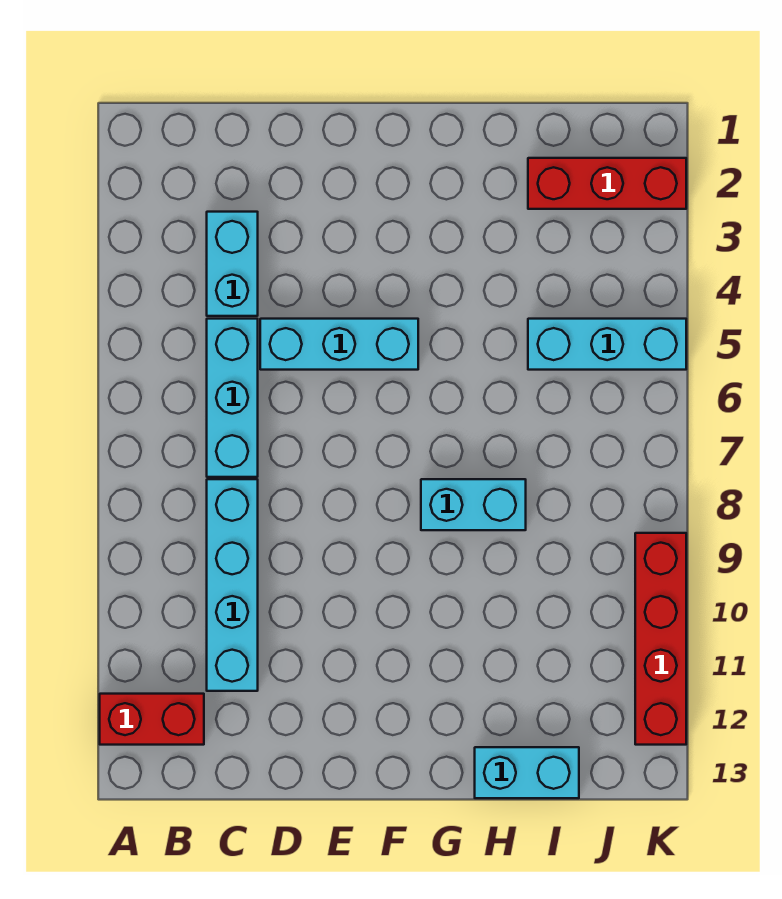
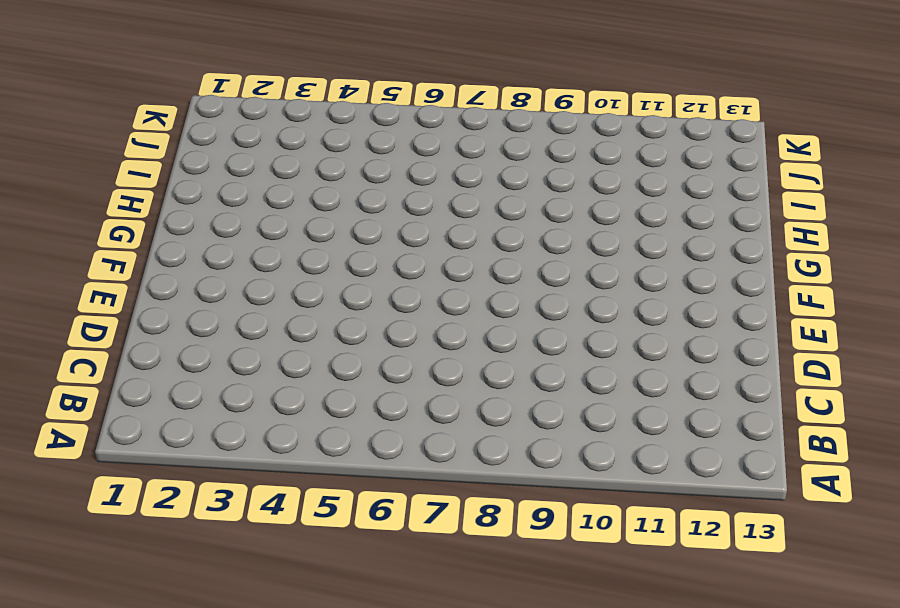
none -> red 1x2 brick [100,694,204,745]
none -> cyan 1x2 brick [207,212,258,316]

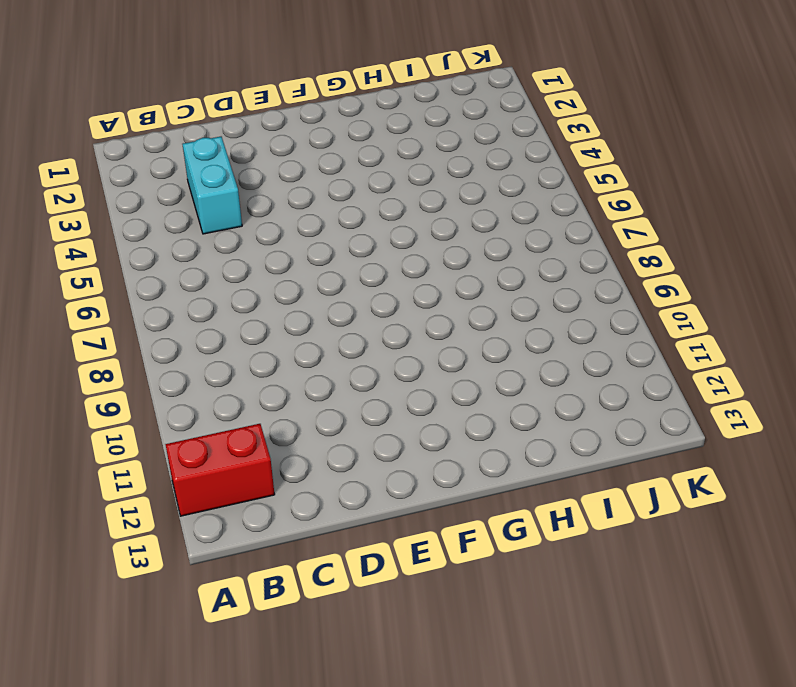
none -> cyan 1x3 brick [207,319,258,477]
none -> cyan 1x4 brick [207,479,258,691]

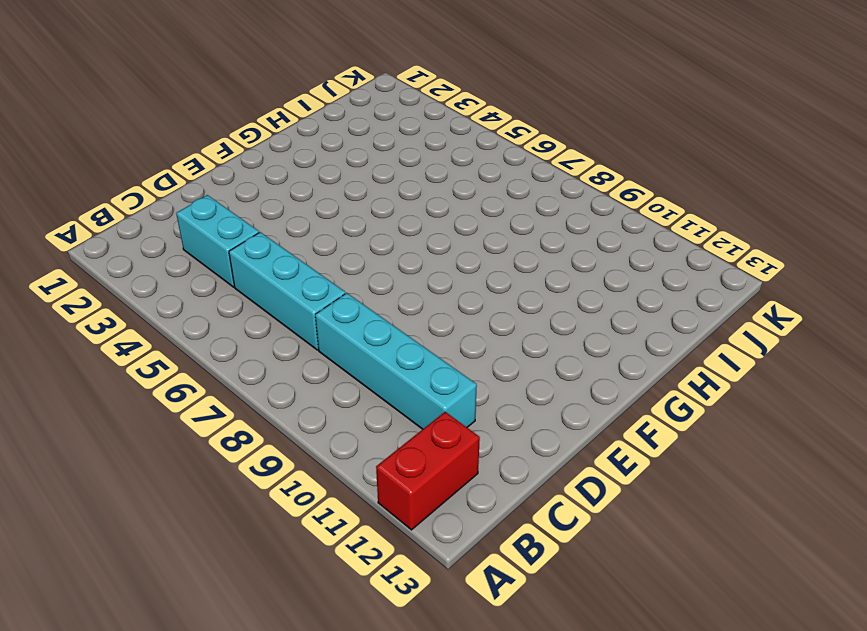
none -> cyan 1x3 brick [260,319,418,370]
none -> cyan 1x2 brick [421,479,526,530]

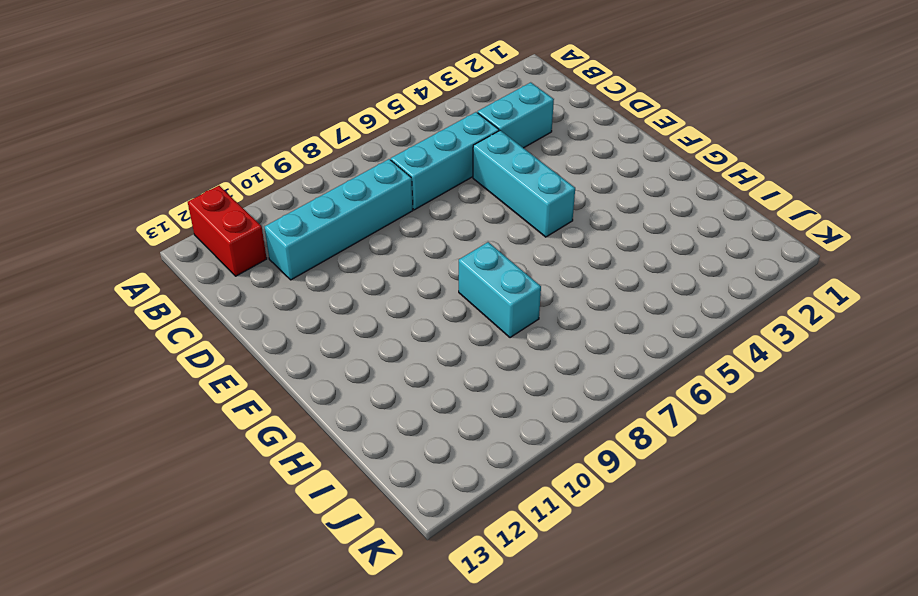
none -> cyan 1x2 brick [475,747,579,798]
none -> red 1x3 brick [528,158,686,209]

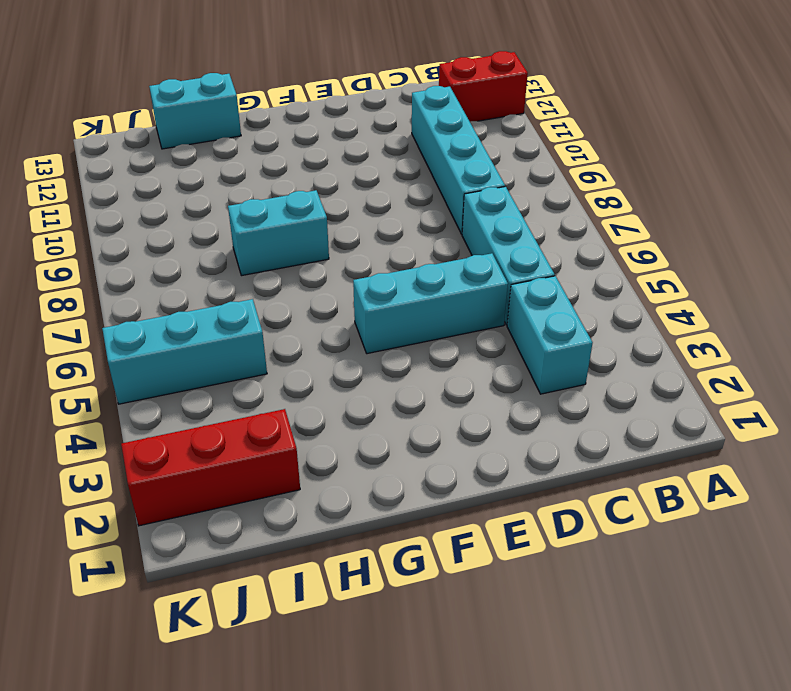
none -> red 1x4 brick [635,533,686,745]

